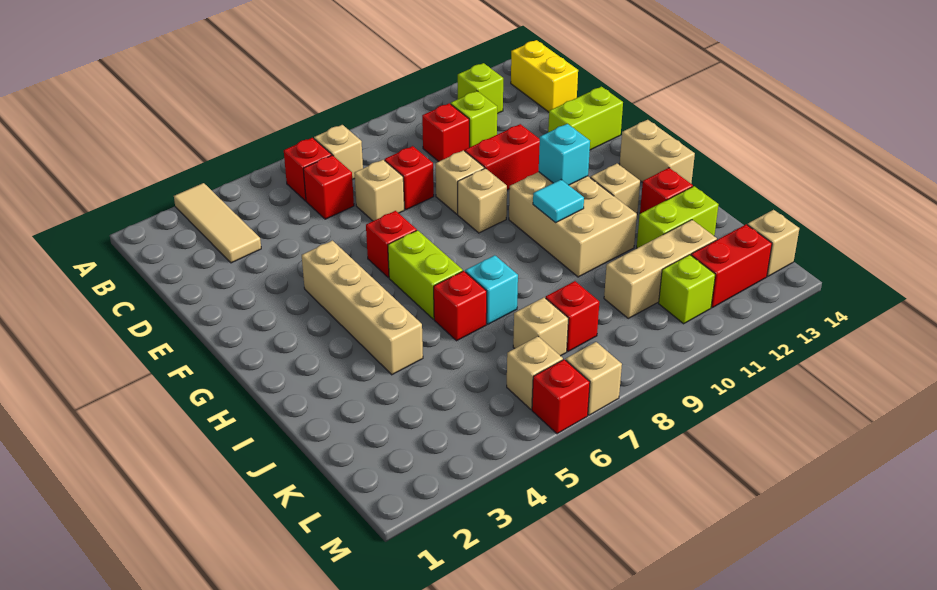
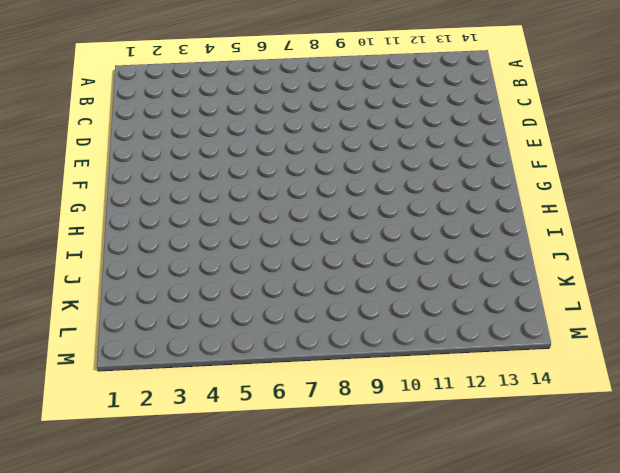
none -> tan 1x3 tile [174,183,261,263]
none -> red 1x1 brick [284,138,332,201]
none -> tan 1x1 brick [314,125,363,179]
none -> lime 1x1 brick [458,63,503,114]

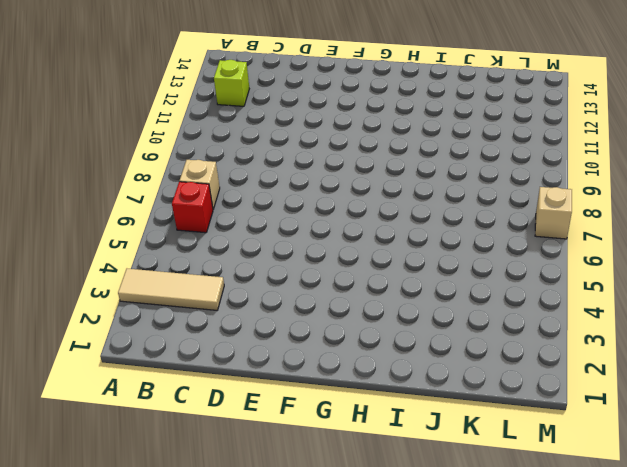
none -> yellow 1x2 brick [511,40,578,112]
none -> red 1x1 brick [303,155,354,219]
none -> red 1x1 brick [422,103,469,162]
none -> lime 1x1 brick [451,91,497,147]

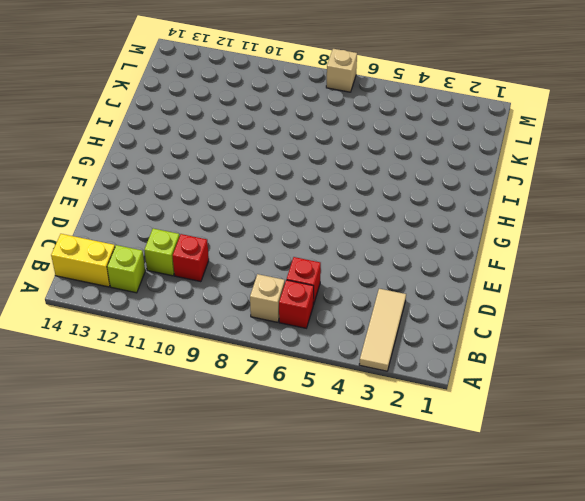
yellow 1x2 brick [51,234,115,287] -> yellow 1x2 brick turned to [511,40,578,112]
none -> tan 1x1 brick [354,160,404,221]
none -> red 1x1 brick [385,146,434,210]
none -> tan 1x1 brick [436,150,484,214]
none -> red 1x2 brick [465,124,540,190]

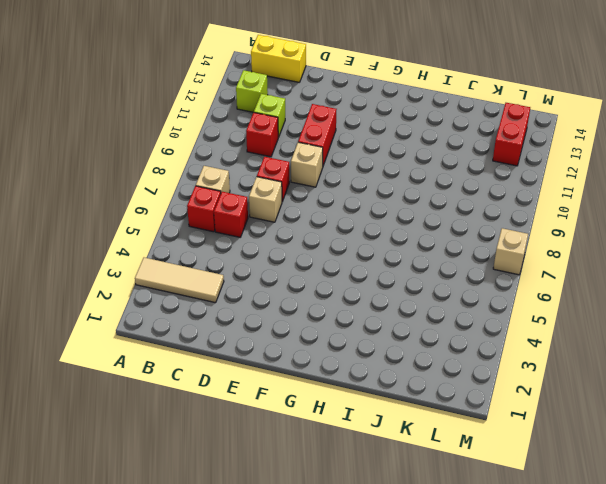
none -> lime 1x2 brick [548,87,623,150]
none -> tan 1x4 brick [302,240,423,375]
none -> red 1x1 brick [366,211,417,277]
none -> tan 1x1 brick [458,168,507,233]

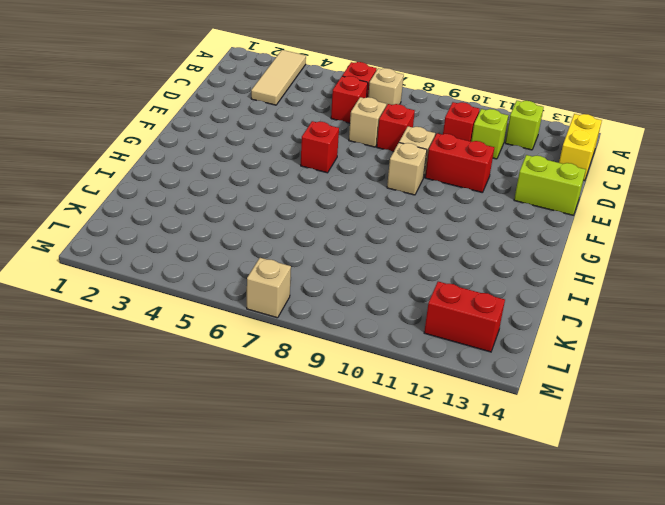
none -> tan 1x4 brick [302,240,423,375]
none -> lime 1x2 brick [388,230,463,319]
none -> tan 2x3 brick [509,172,637,277]
none -> tan 1x2 brick [620,120,695,183]

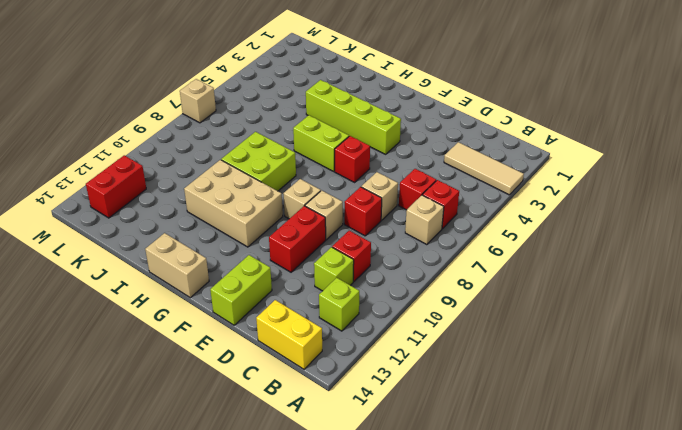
lime 1x4 brick [306,80,401,154] -> tan 1x4 brick [302,240,423,375]
lime 2x2 brick [221,132,296,191] -> none
none -> tan 1x1 brick [590,164,640,213]
none -> red 1x1 brick [434,271,487,341]
none -> cyan 1x1 brick [465,255,518,324]
none -> red 1x1 brick [640,168,693,214]

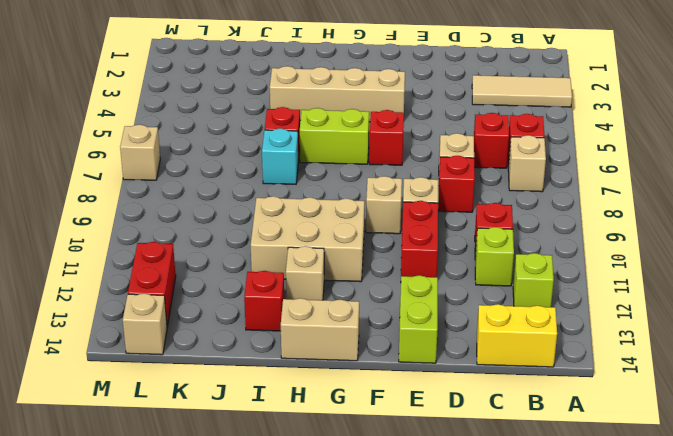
none -> lime 1x2 brick [637,186,719,248]
none -> tan 1x1 brick [513,298,568,356]
none -> red 1x1 brick [546,281,599,351]
none -> tan 1x3 brick [604,220,717,318]

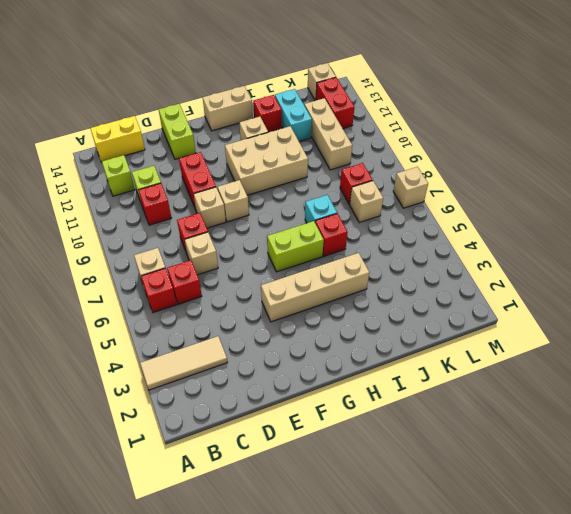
cyan 1x2 brick [275,89,312,141] -> lime 1x2 brick [637,186,719,248]
none -> red 1x1 brick [366,211,417,277]
none -> tan 1x1 brick [507,336,563,409]
none -> lime 1x1 brick [659,255,715,324]
none -> red 1x1 brick [532,359,590,434]

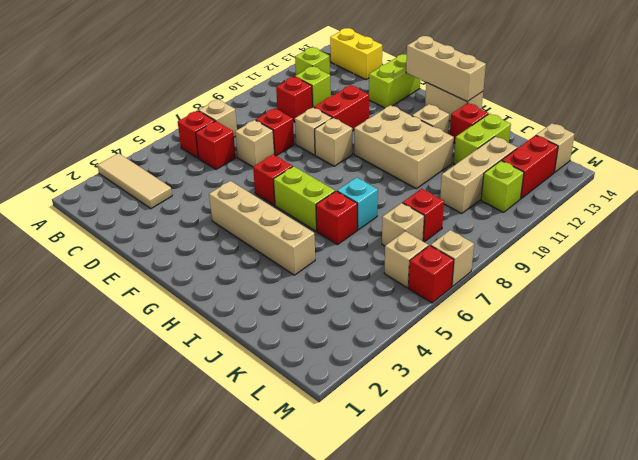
tan 1x3 brick [406,36,486,102] -> none
none -> cyan 1x1 brick [539,124,590,185]
none -> cyan 1x1 tile [533,180,584,223]

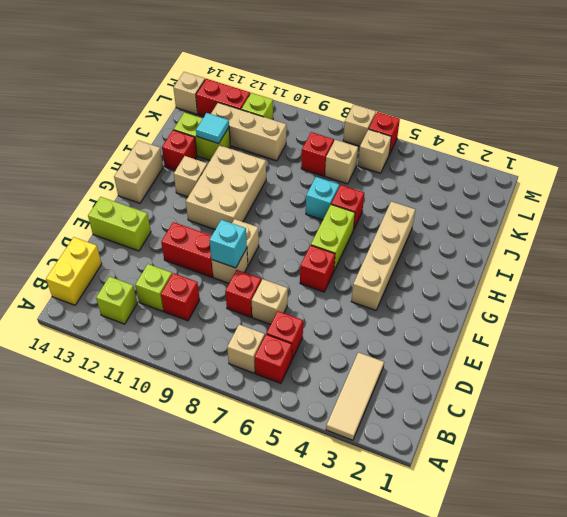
cyan 1x1 brick [209,220,247,268] -> cyan 1x1 brick moved to [539,124,590,185]
cyan 1x1 tile [196,113,229,144] -> cyan 1x1 tile moved to [533,180,584,223]

